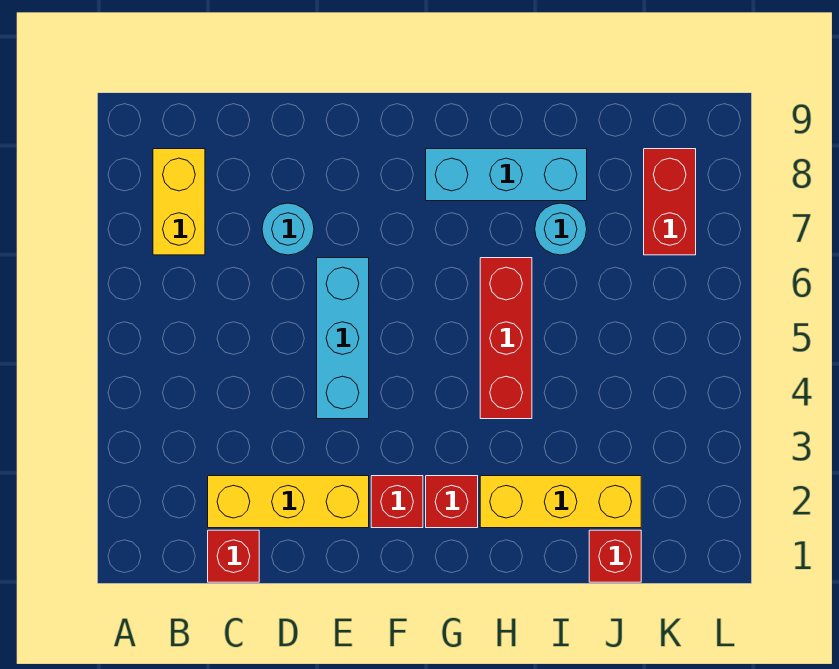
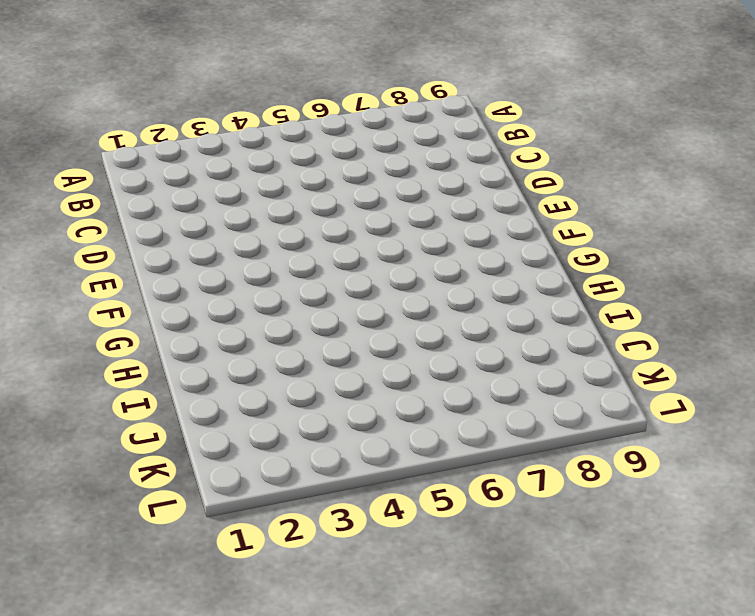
none -> yellow 1x2 brick [153,149,205,255]
none -> red 1x1 brick [208,530,259,582]
none -> yellow 1x3 brick [208,476,369,528]

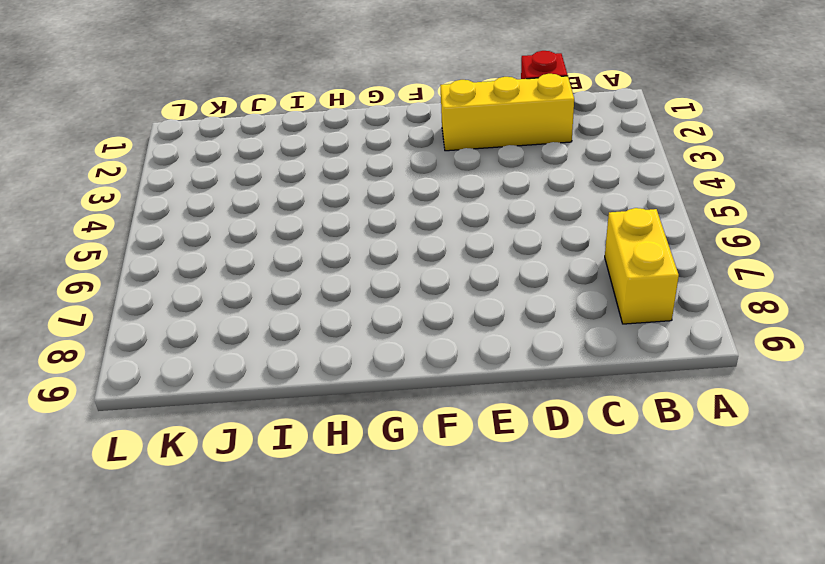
none -> cyan 1x1 round brick [262,203,314,255]
none -> cyan 1x3 brick [317,258,369,419]
none -> red 1x1 brick [371,476,423,528]

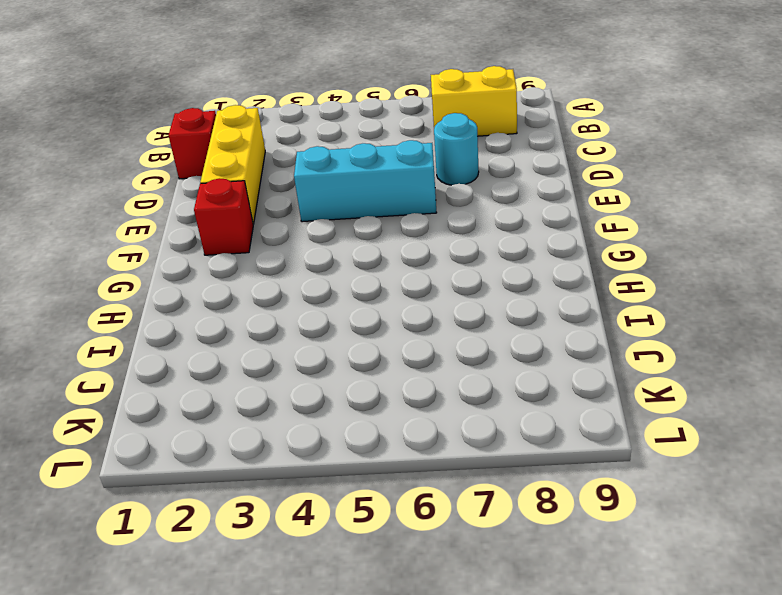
none -> red 1x1 brick [426,476,478,528]
none -> cyan 1x3 brick [426,149,587,201]
none -> yellow 1x3 brick [480,476,641,528]

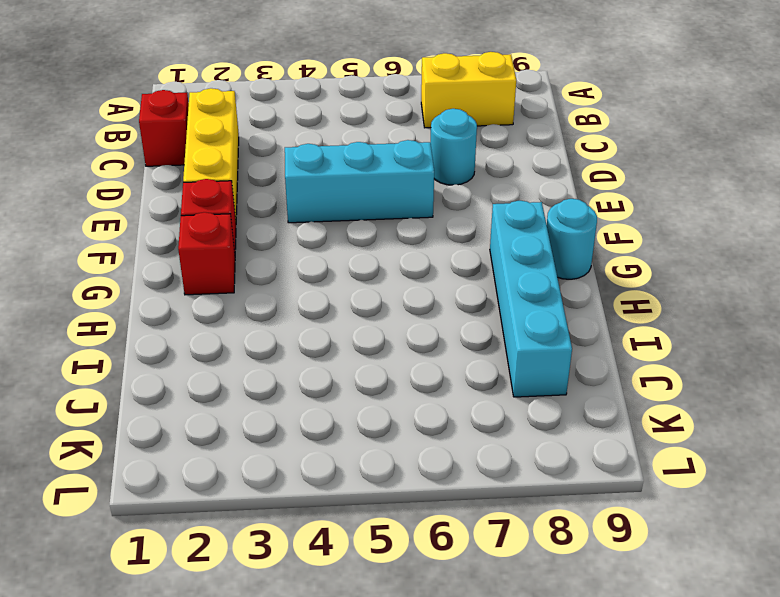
cyan 1x4 brick [490,201,572,397] -> cyan 1x3 brick [426,149,587,201]
cyan 1x1 round brick [547,199,597,279] -> cyan 1x1 round brick moved to [535,203,587,255]
none -> yellow 1x3 brick [480,476,641,528]
none -> red 1x3 brick [480,258,532,419]
none -> red 1x1 brick [589,530,641,582]

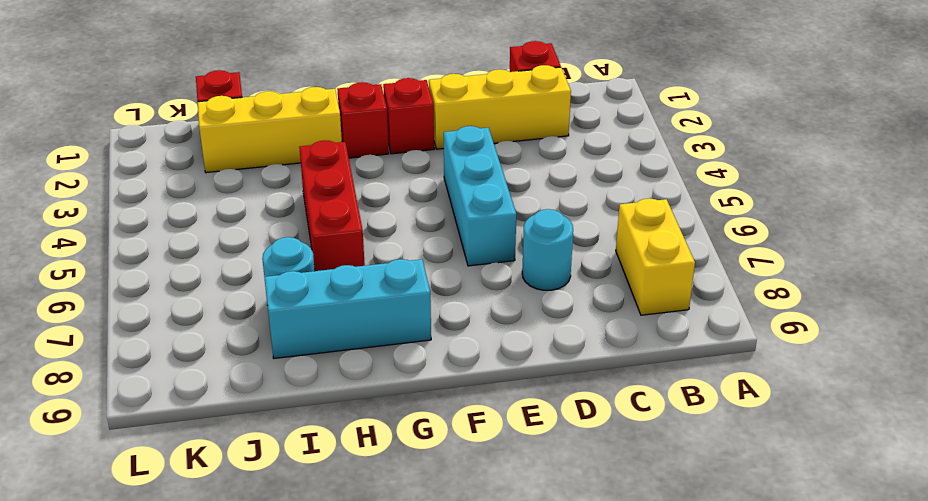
none -> red 1x2 brick [644,149,696,255]

